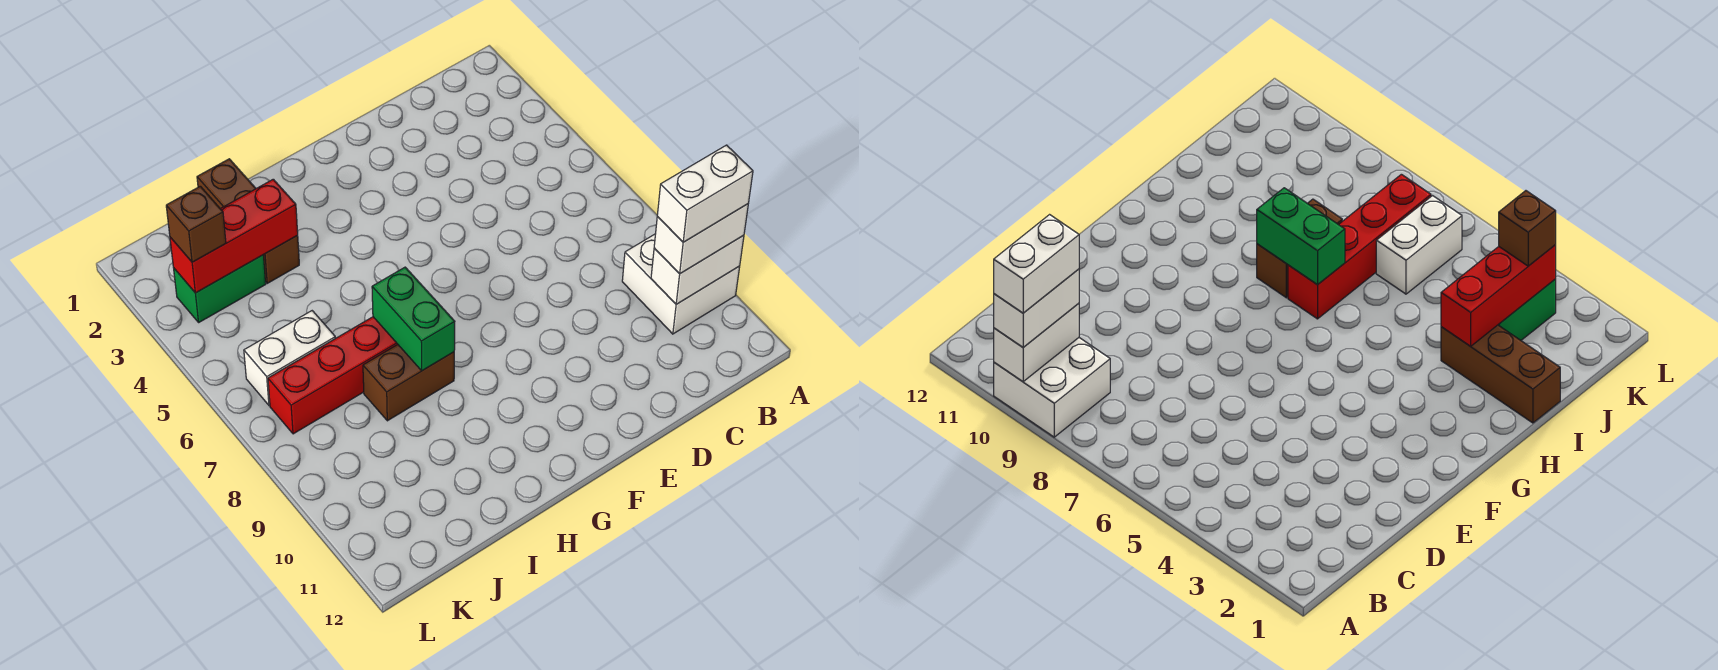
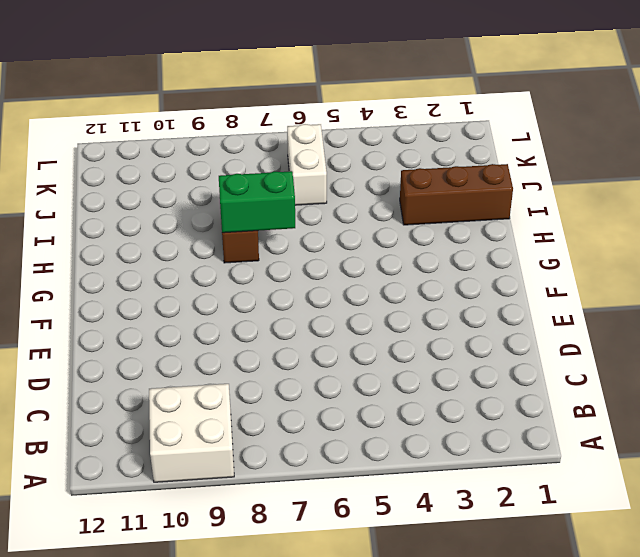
none -> red 1x4 brick [268,317,398,434]
none -> green 1x2 brick [174,255,266,322]
none -> white 1x2 brick [651,235,744,304]

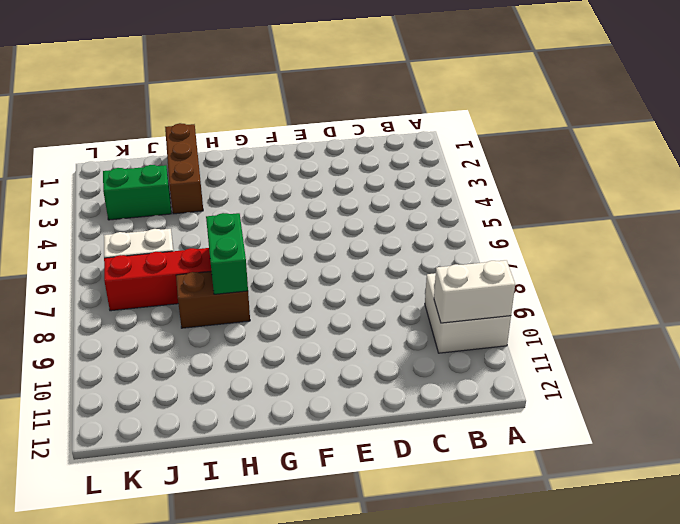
none -> red 1x3 brick [170,179,298,293]
none -> white 1x2 brick [654,204,748,274]
none -> brown 1x1 brick [166,186,226,262]

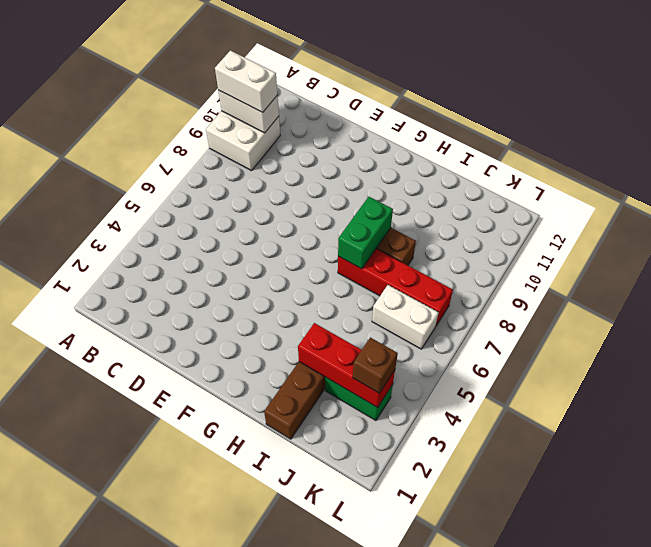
none -> white 1x2 brick [657,145,753,242]

